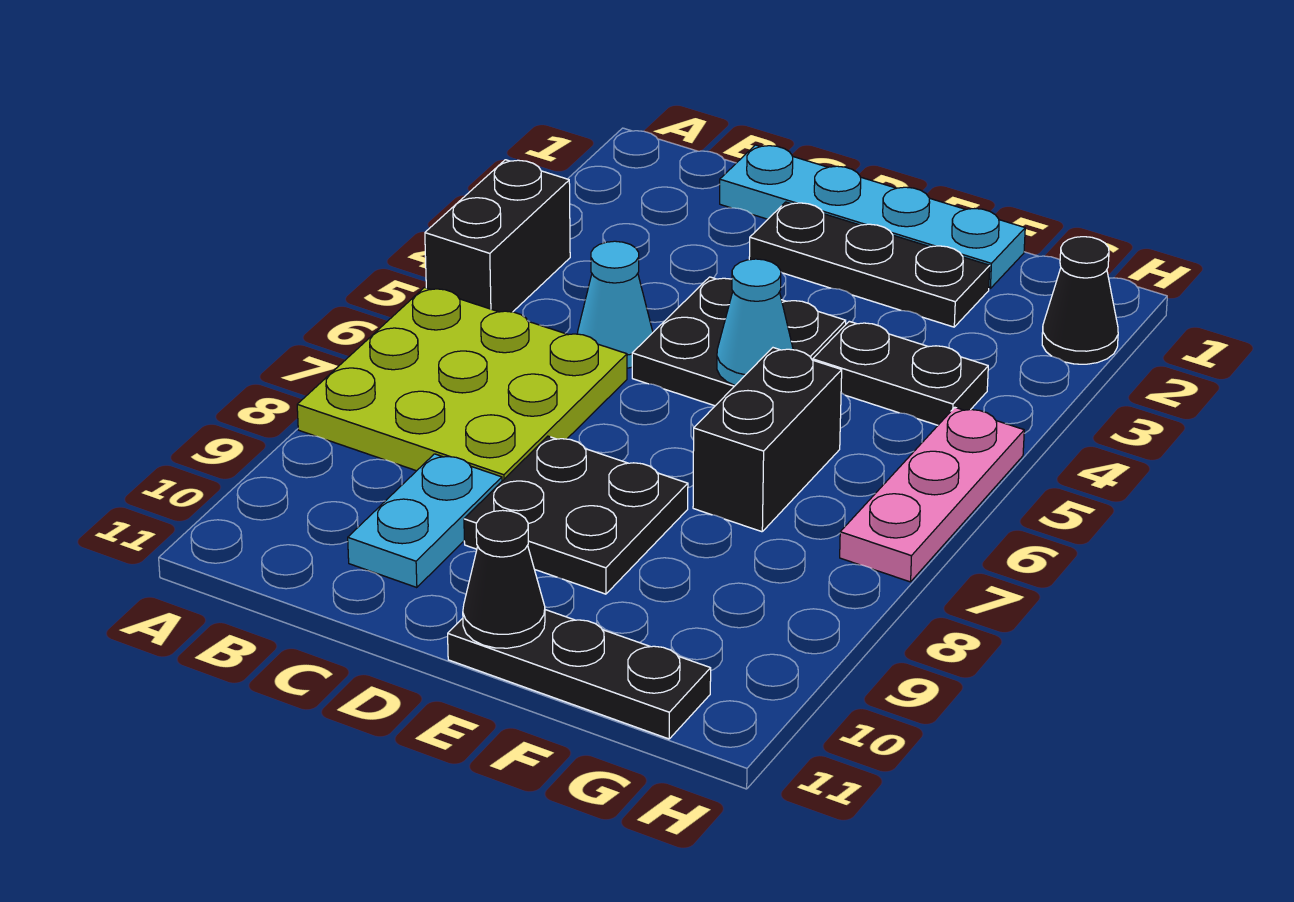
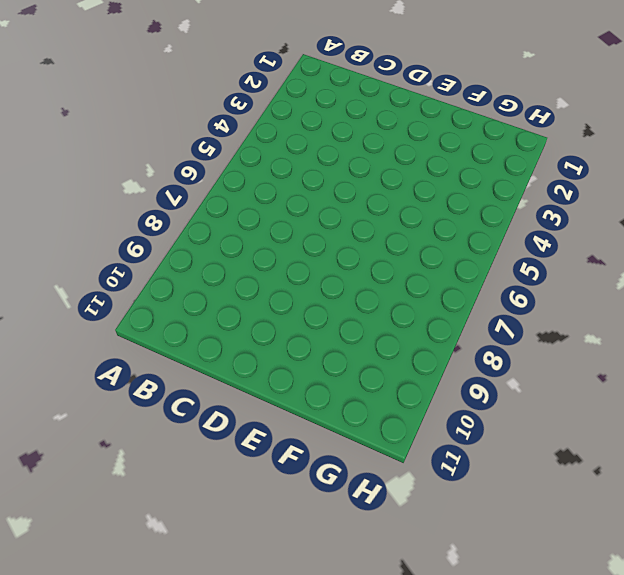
none -> black 1x2 brick [425,160,570,312]
none -> lime 3x3 plate [297,288,627,481]
none -> cyan 1x4 plate [720,145,1025,289]

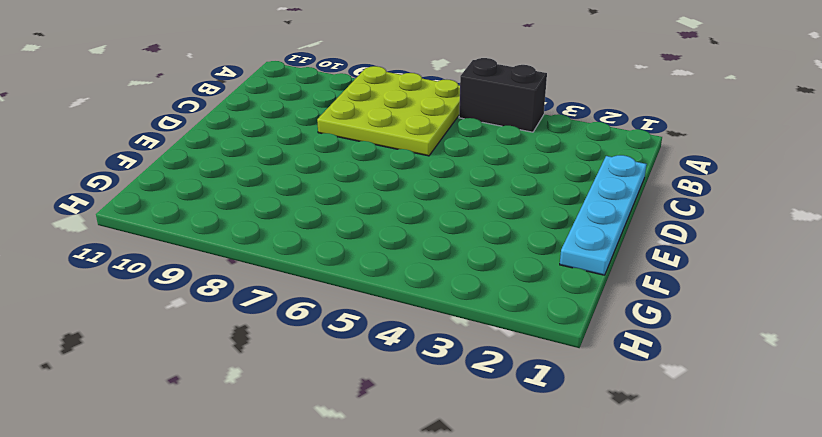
none -> cyan 1x1 cone [578,241,653,368]
none -> cyan 1x2 plate [348,454,502,588]
none -> black 1x3 plate [749,202,990,327]

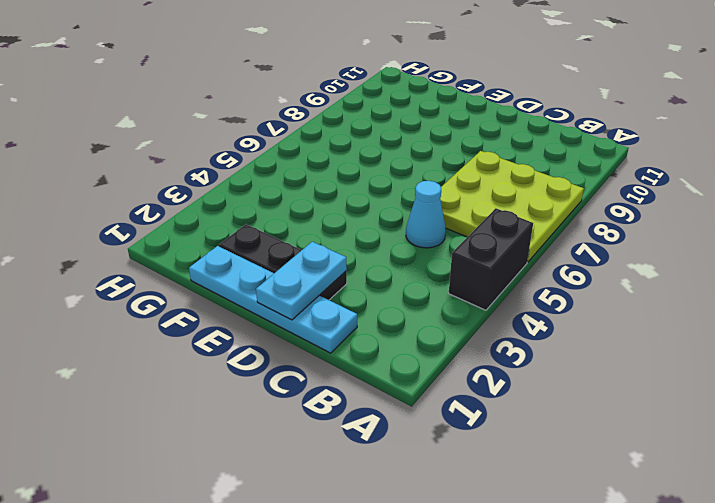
cyan 1x2 plate [256,242,347,320] -> cyan 1x2 plate moved to [348,454,502,588]
none -> black 2x2 plate [632,277,846,406]
none -> black 2x2 plate [464,436,688,594]
none -> black 1x3 plate [448,610,711,739]

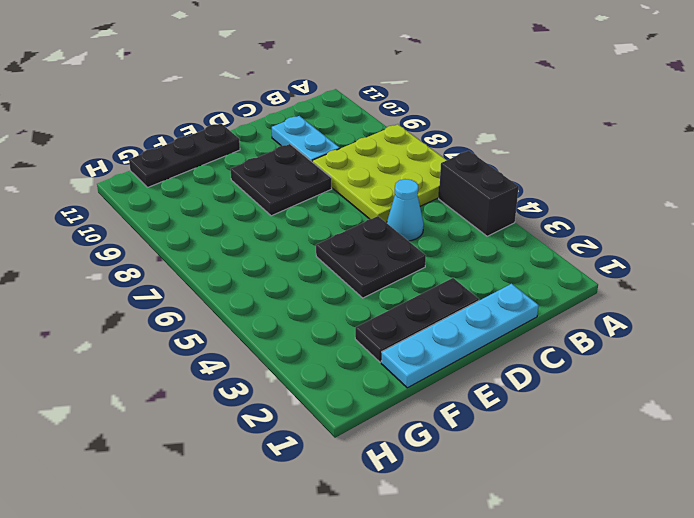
none -> black 1x2 plate [813,321,988,425]
none -> black 1x2 brick [693,348,842,532]
none -> black 1x1 cone [1042,237,1118,364]

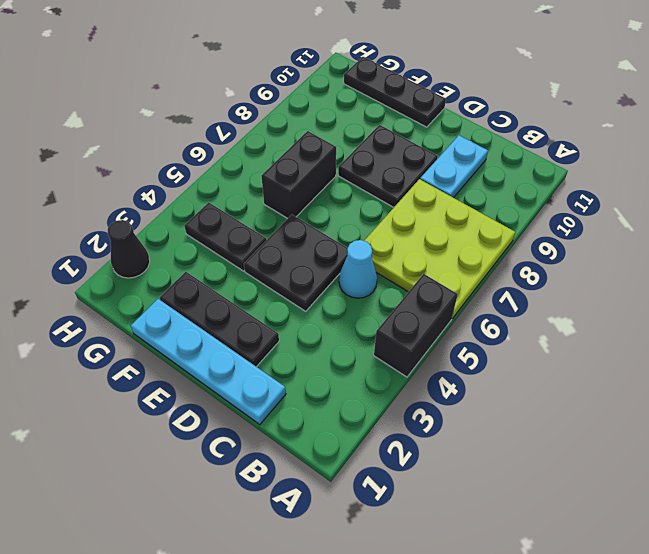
none -> pink 1x3 plate [840,407,1024,582]
none -> cyan 1x1 cone [717,259,793,385]
none -> black 1x1 cone [463,510,545,648]

